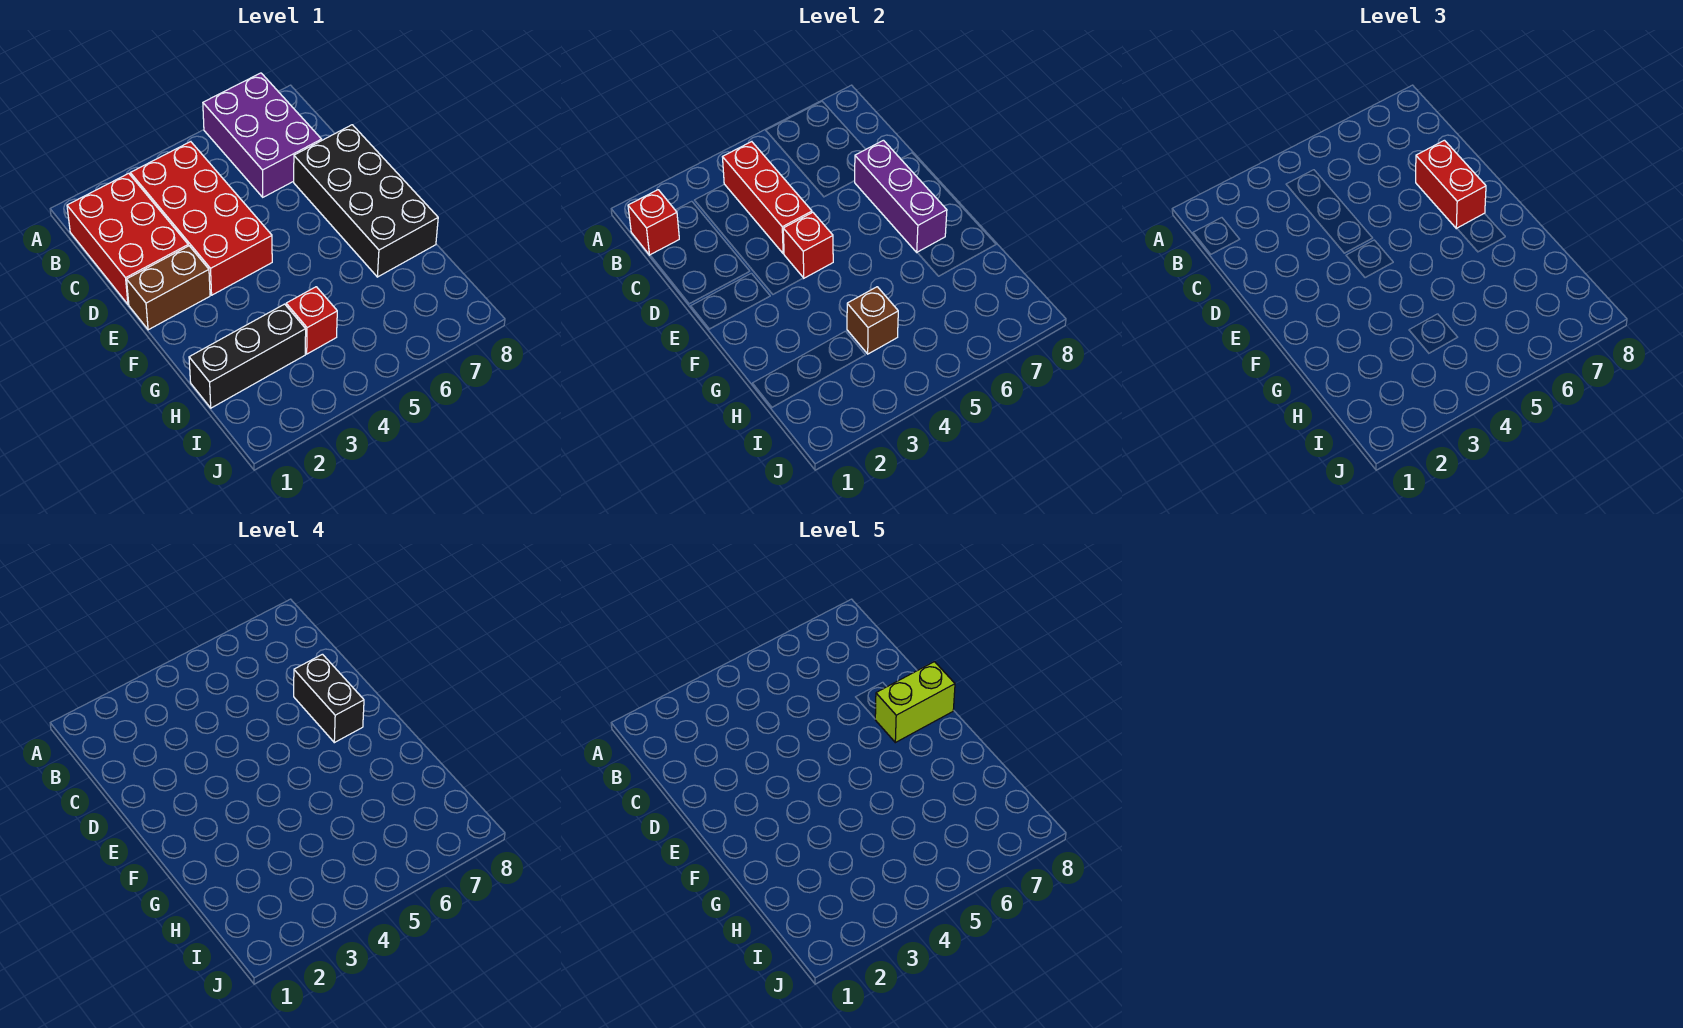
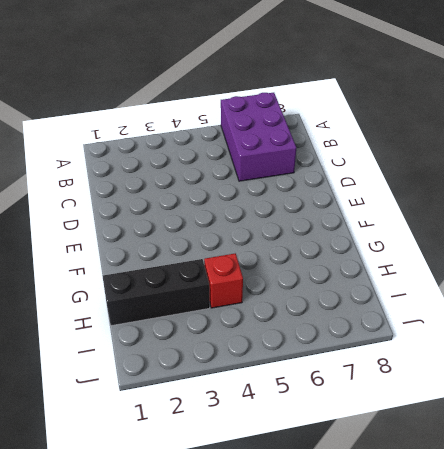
none -> red 2x3 brick [67,173,188,304]
none -> red 2x4 brick [130,142,272,295]
none -> black 2x4 brick [294,125,438,277]

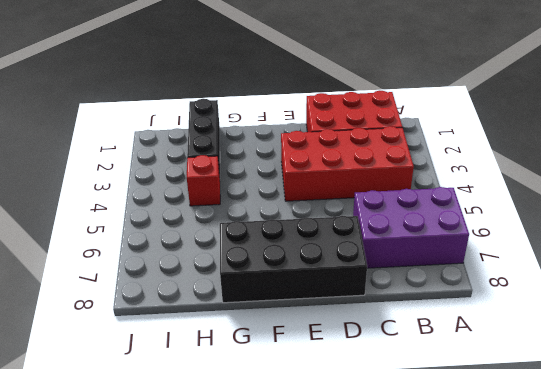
none -> brown 1x2 brick [127,246,210,330]
none -> red 1x1 brick [628,190,679,255]
none -> red 1x3 brick [723,142,812,254]

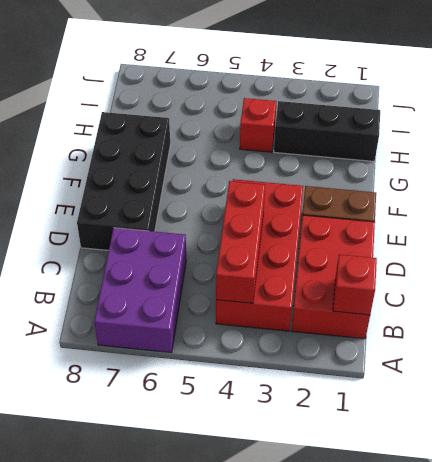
none -> purple 1x3 brick [855,140,947,252]
none -> red 1x1 brick [783,212,833,278]
none -> brown 1x1 brick [847,287,898,354]

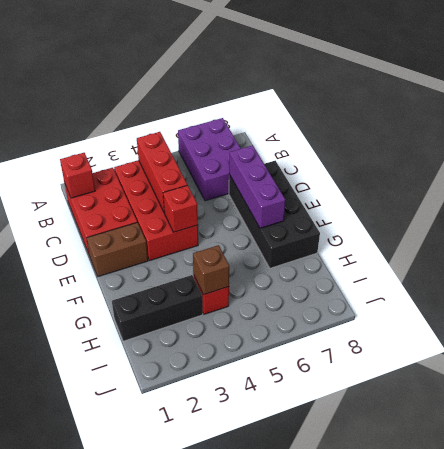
none -> red 1x2 brick [1416,140,1486,229]
none -> black 1x2 brick [294,654,364,743]
none -> lime 1x2 brick [875,662,955,743]

